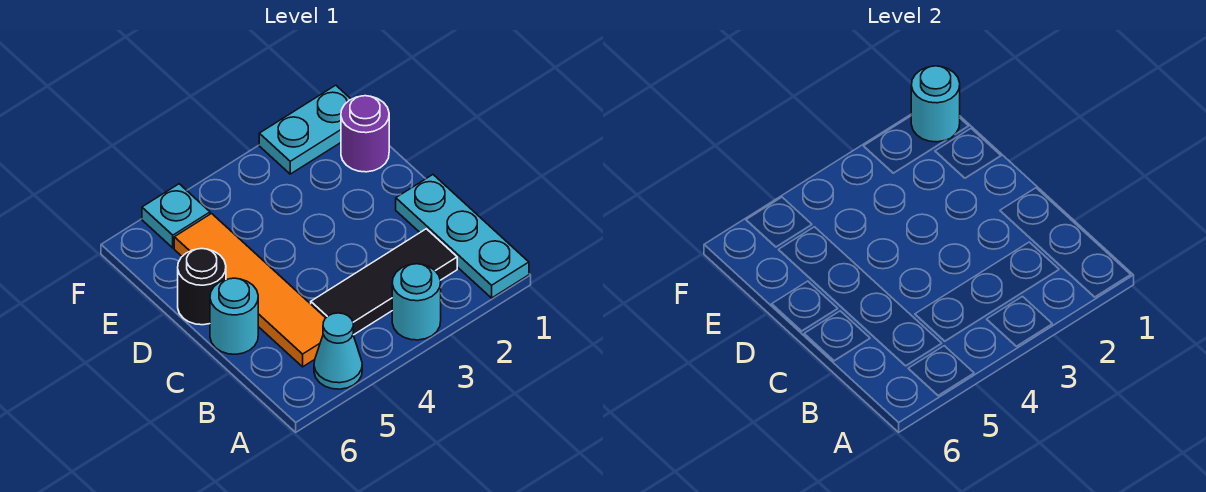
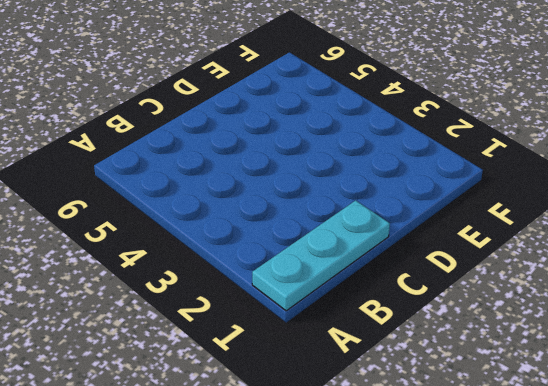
none -> cyan 1x1 round brick [392,264,441,340]
none -> cyan 1x1 cone [314,313,362,389]

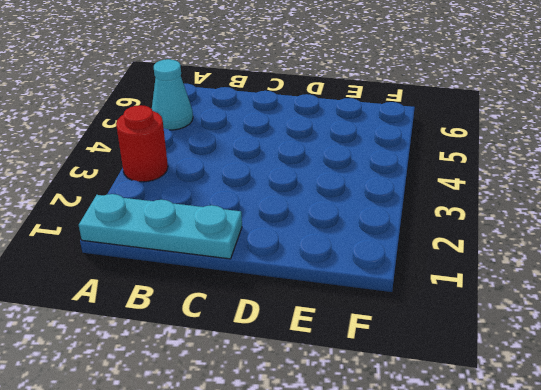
red 1x1 round brick [116,105,168,182] -> cyan 1x1 round brick [392,264,441,340]
none -> black 1x3 tile [311,229,457,335]
none -> orange 1x4 tile [174,214,325,367]

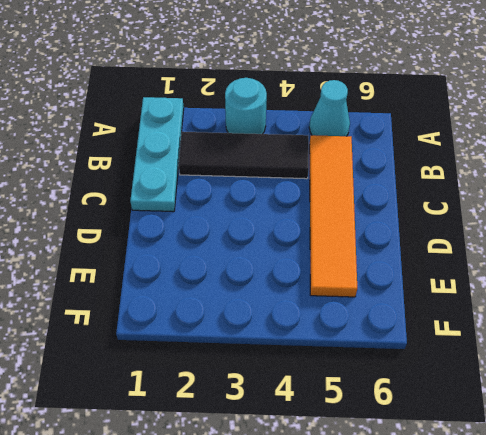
none -> cyan 1x1 round brick [210,278,258,354]
none -> black 1x1 round brick [178,249,226,325]

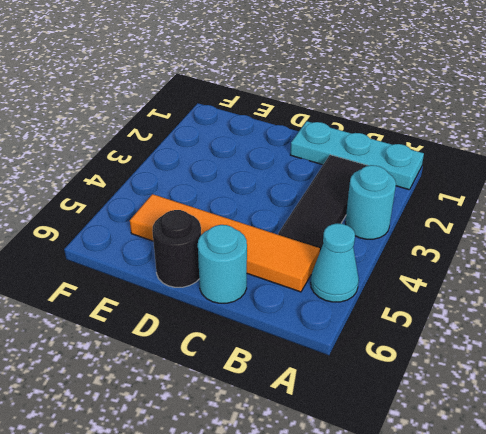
none -> purple 1x1 round brick [341,96,389,172]
none -> cyan 1x2 plate [259,85,351,174]

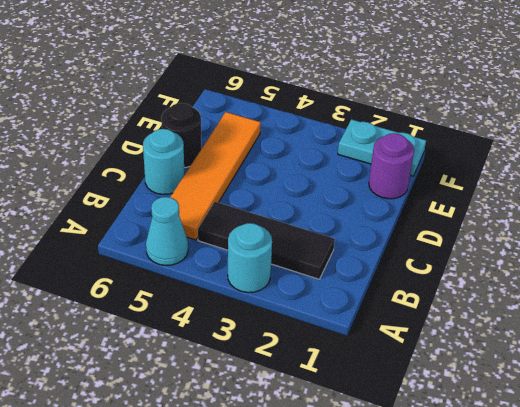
none -> cyan 1x3 plate [396,175,529,298]
none -> cyan 1x1 plate [142,184,210,248]

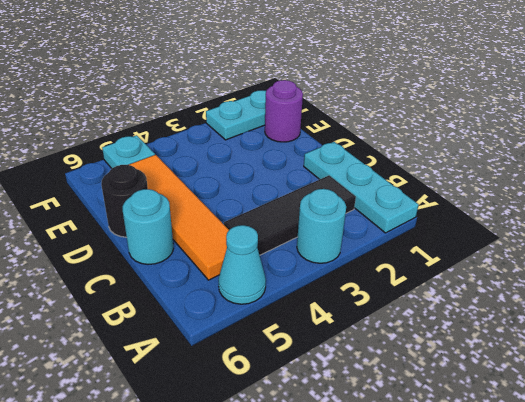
none -> cyan 1x1 round brick [911,66,960,142]

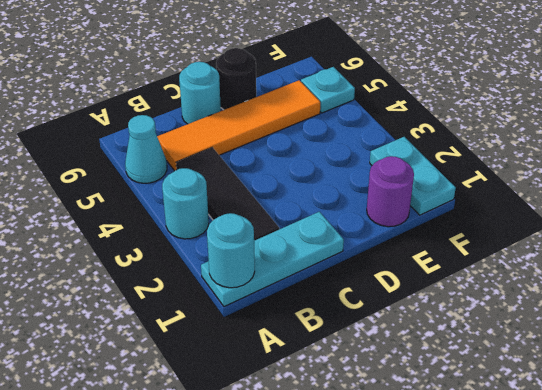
cyan 1x1 round brick [207,213,255,288] -> cyan 1x1 round brick moved to [911,66,960,142]

